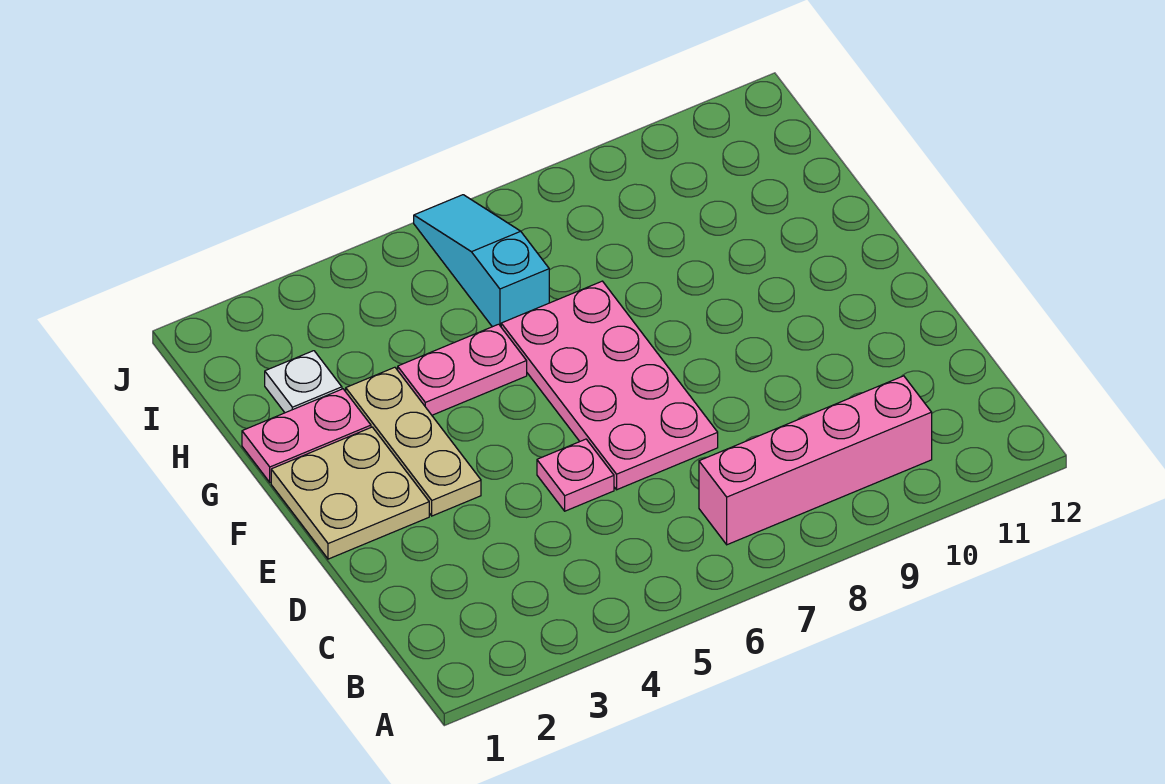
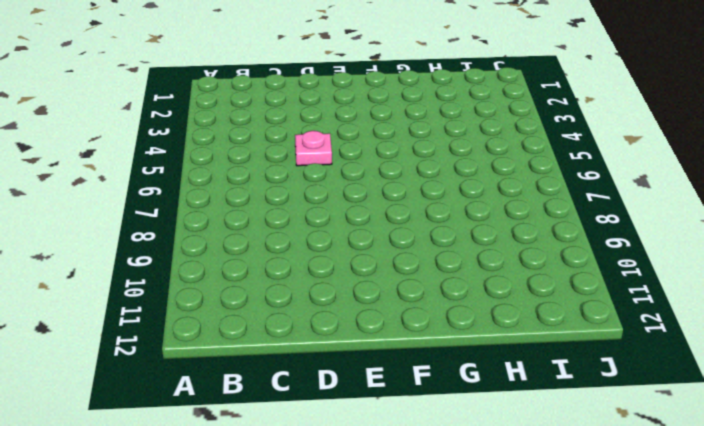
none -> pink 1x4 brick [699,376,932,545]
none -> pink 2x4 plate [501,281,718,490]

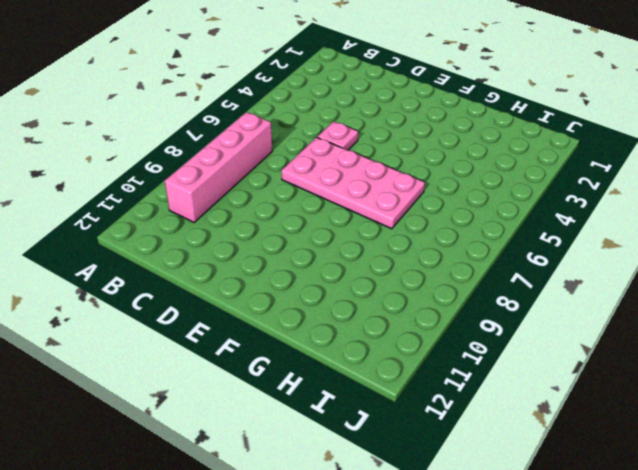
none -> tan 2x2 plate [271,427,429,559]
none -> tan 1x3 plate [346,367,481,516]

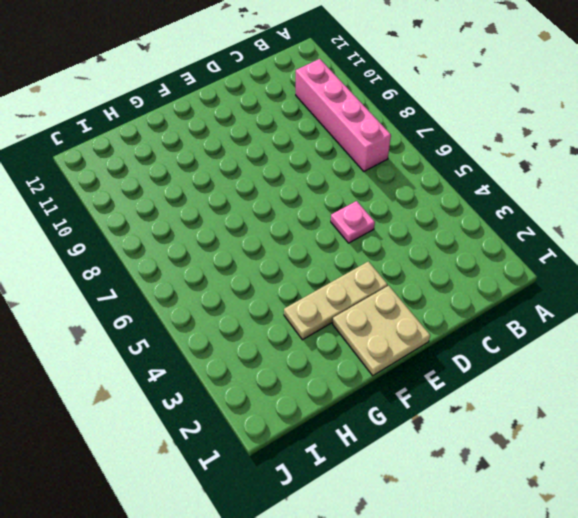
none -> pink 2x4 plate [501,281,718,490]
none -> pink 1x2 plate [242,389,371,482]

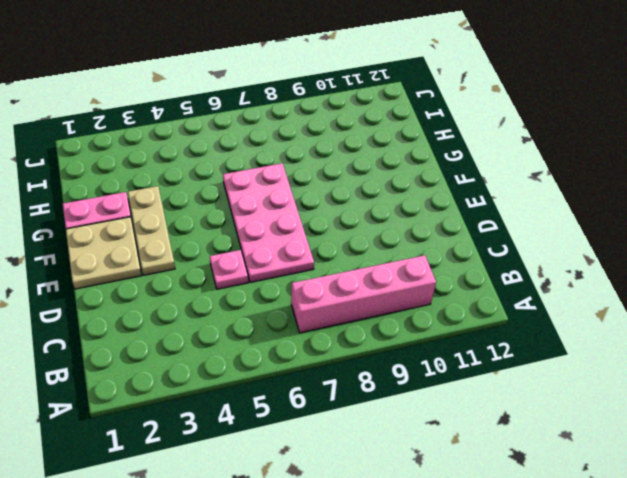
none -> pink 1x2 plate [398,324,527,415]
none -> white 1x1 plate [265,351,342,413]

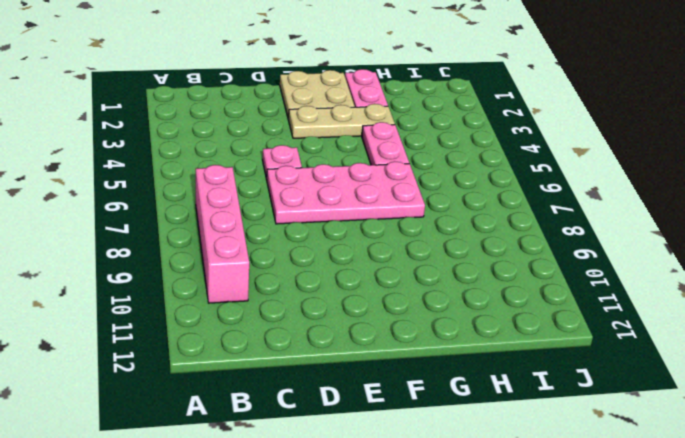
none -> white 1x1 plate [265,351,342,413]
none -> cyan 1x3 slope [414,195,549,327]

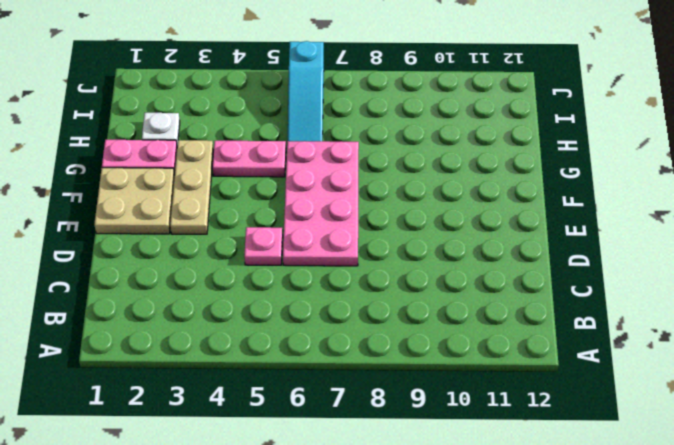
cyan 1x3 slope [288,41,324,141] -> cyan 1x3 slope turned to [414,195,549,327]
none -> pink 1x4 brick [699,376,932,545]

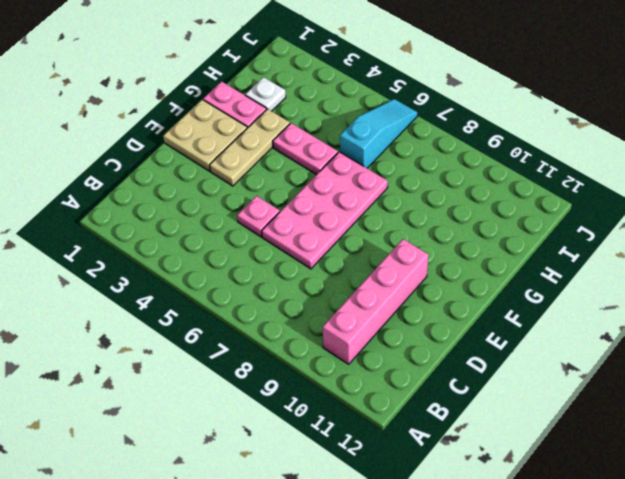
pink 1x4 brick [323,239,428,364] -> pink 1x4 brick turned to [699,376,932,545]

